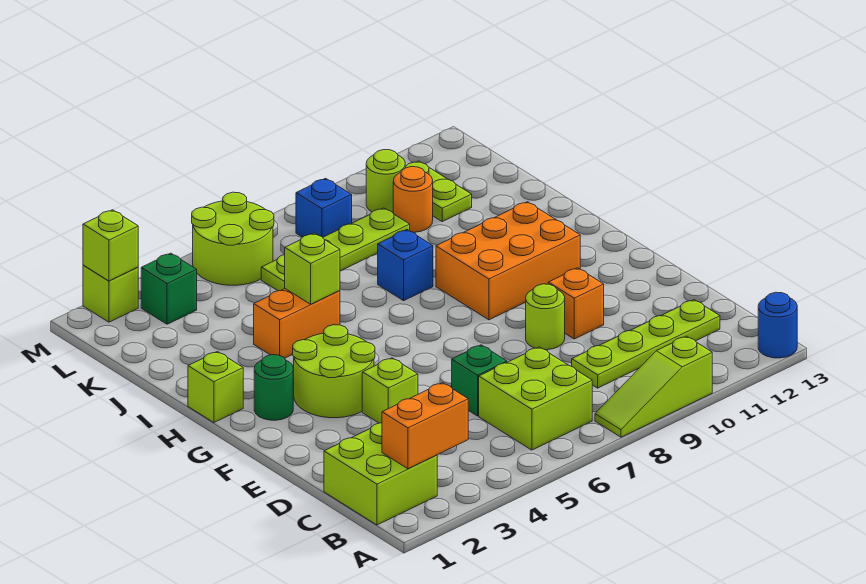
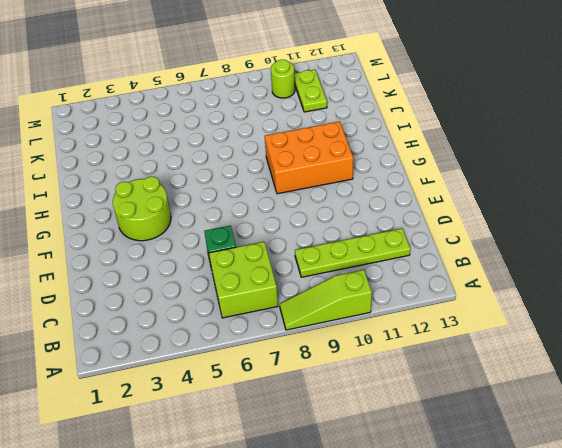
none -> blue 1x1 round brick [758,292,797,358]
none -> lime 2x2 brick [324,423,437,525]
none -> lime 1x1 brick [362,358,418,423]

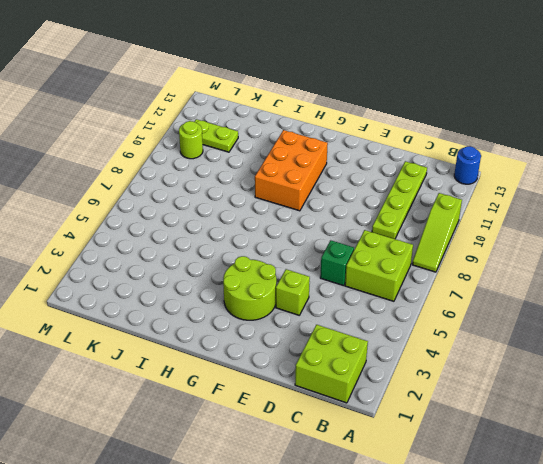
none -> lime 1x1 round brick [526,284,565,350]
none -> orange 1x1 brick [548,268,604,339]
none -> green 1x1 round brick [254,355,293,420]

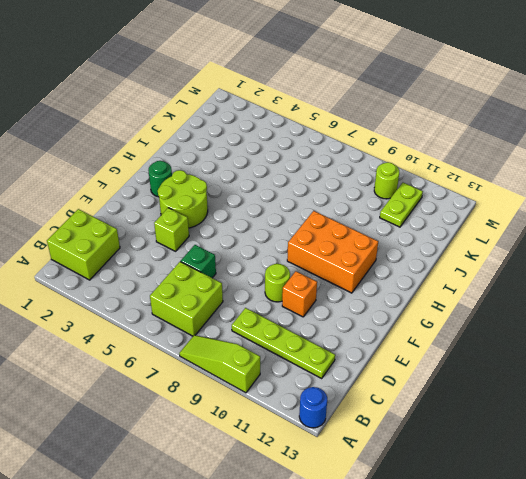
none -> lime 1x1 brick [188,352,243,423]
none -> orange 1x2 brick [254,289,340,358]
none -> blue 1x1 brick [378,230,433,301]

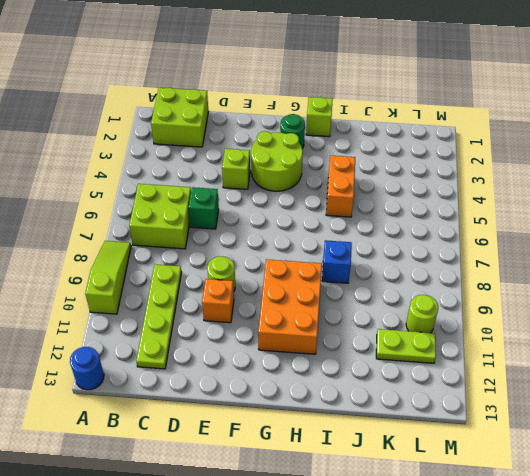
none -> lime 1x4 plate [261,208,410,291]
none -> orange 1x1 round brick [393,167,433,232]
none -> green 1x1 brick [141,253,197,324]

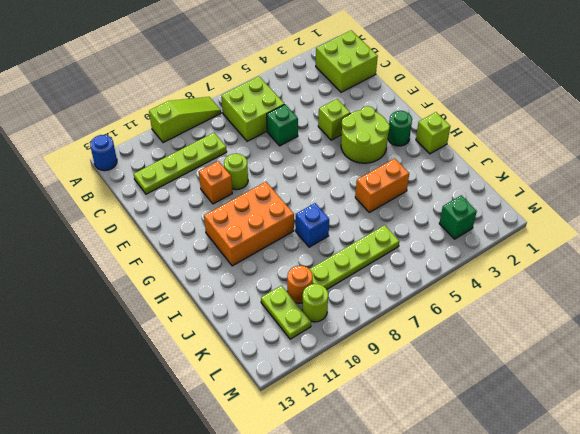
none -> lime 2x2 round brick [192,192,274,285]
none -> blue 1x1 brick [296,178,352,237]
none -> lime 1x1 brick [83,265,138,322]

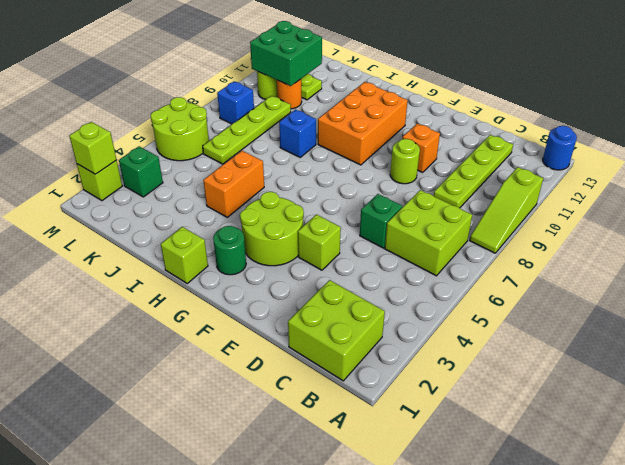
green 2x2 brick [250,21,322,86] -> none
none -> orange 1x2 brick [382,383,468,469]
none -> lime 1x1 brick [285,233,340,304]

